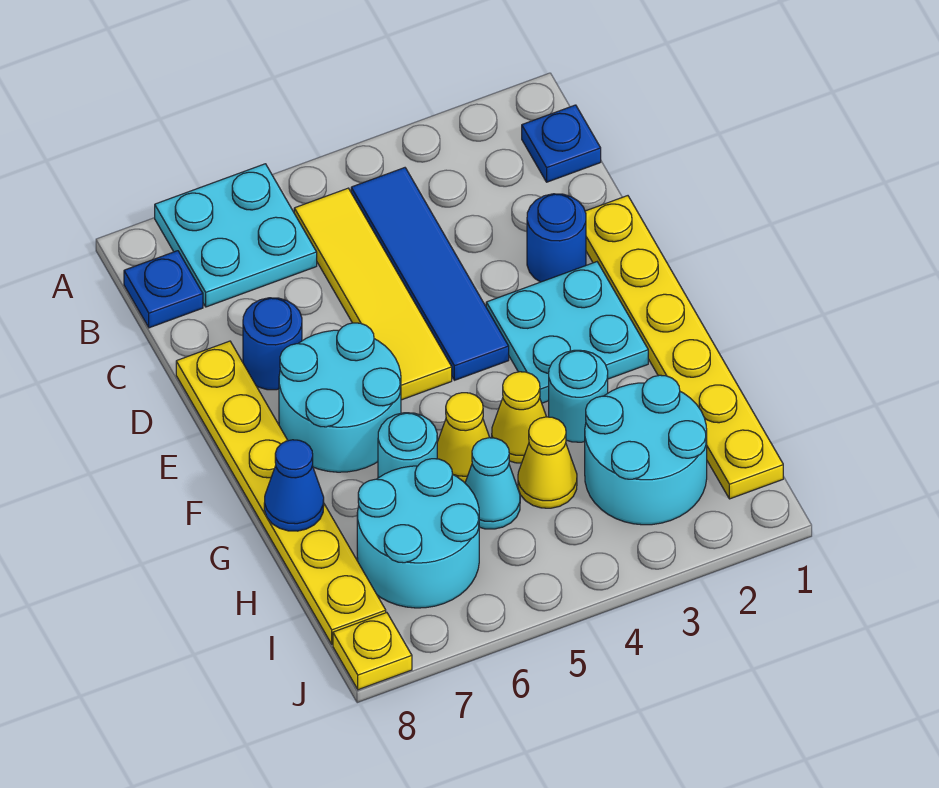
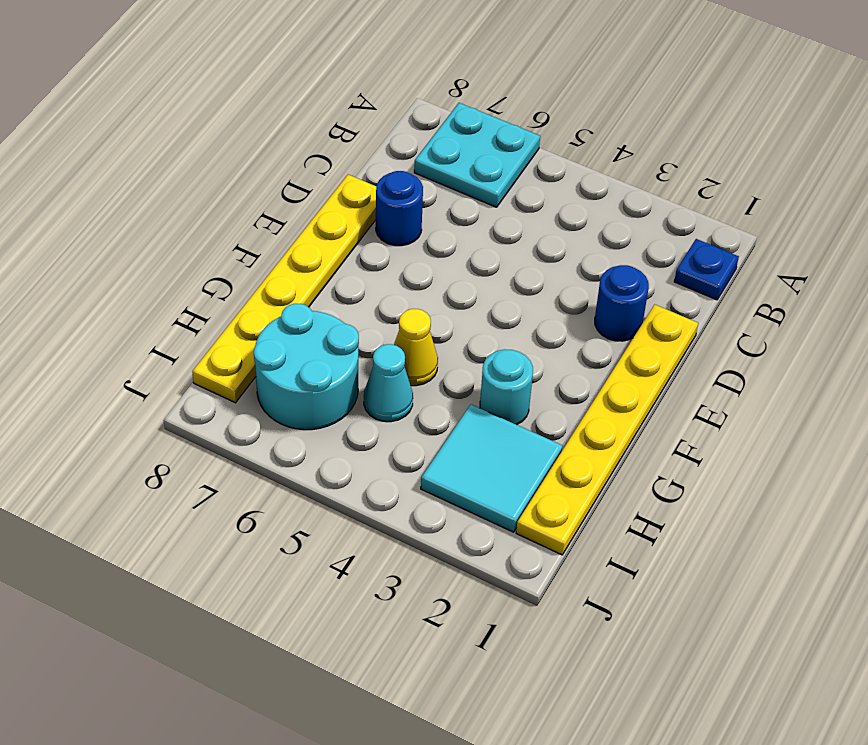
cyan 2x2 tile [421,404,562,532] -> cyan 2x2 round brick [585,375,707,525]
none -> blue 1x4 tile [351,168,509,380]
none -> yellow 1x4 tile [294,188,452,400]
none -> blue 1x1 plate [124,251,203,328]

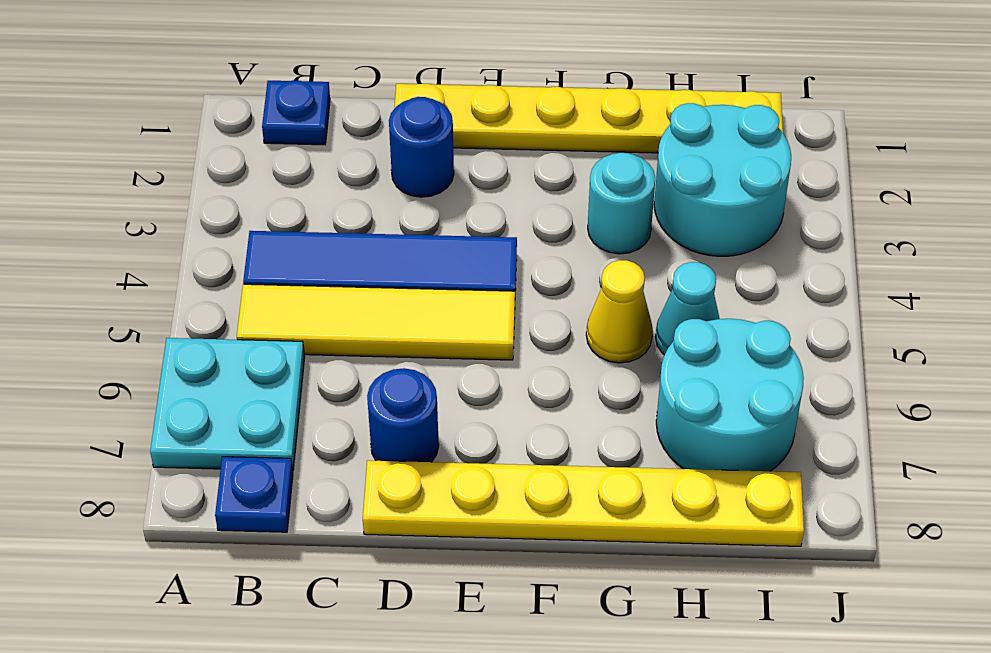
none -> cyan 2x2 plate [486,262,648,403]
none -> cyan 2x2 round brick [279,323,401,472]
none -> yellow 1x1 cone [492,372,546,463]

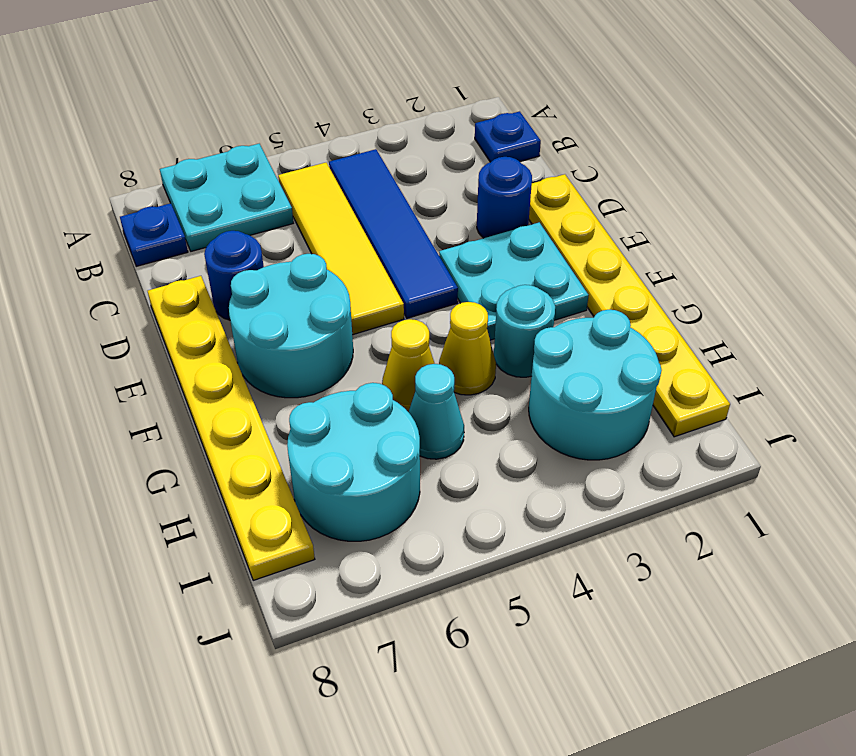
none -> cyan 1x1 round brick [378,413,437,478]
none -> yellow 1x1 cone [518,417,577,508]
none -> yellow 1x1 plate [333,613,412,690]

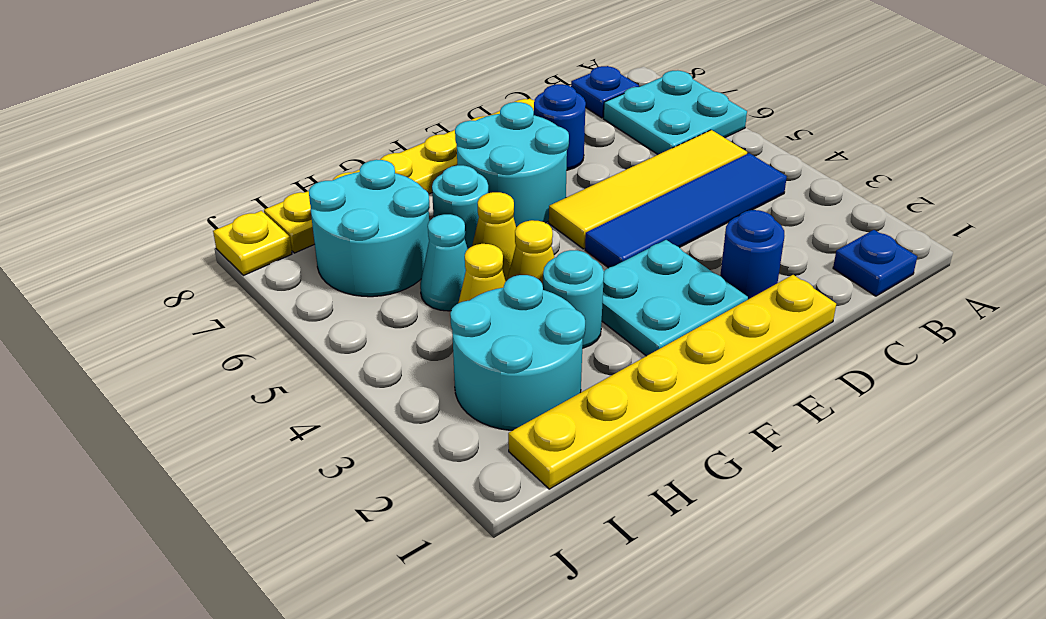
none -> blue 1x1 cone [264,440,324,531]

